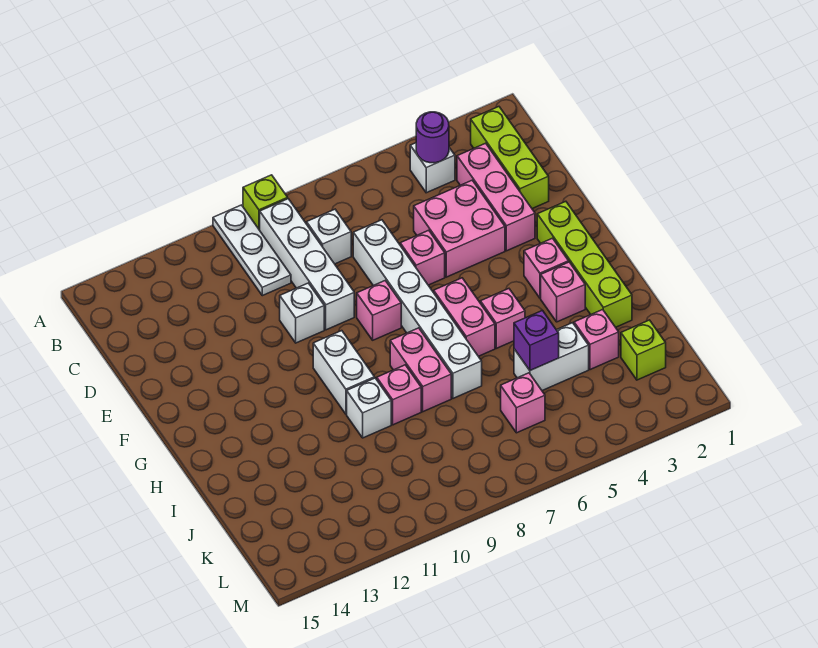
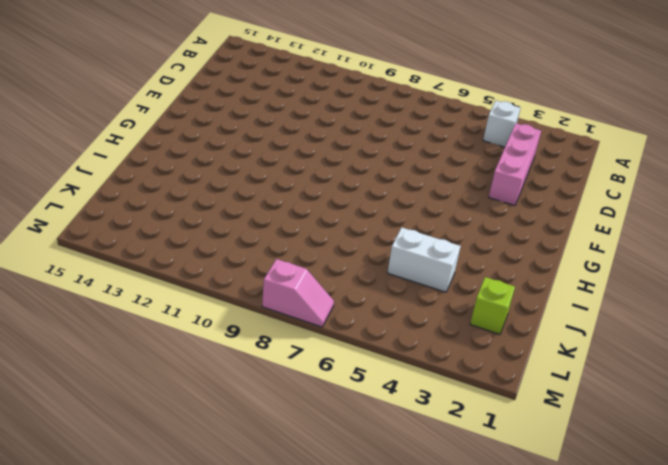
pink 1x2 slope [262,259,334,327] -> none
none -> lime 1x1 brick [243,175,288,230]
none -> white 1x3 plate [213,205,291,296]
none -> lime 1x3 brick [471,107,549,209]

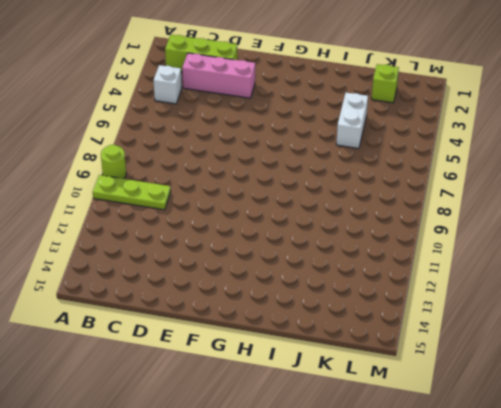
lime 1x1 round brick [101,145,126,179] -> lime 1x1 brick [243,175,288,230]
lime 1x3 plate [93,175,171,210] -> white 1x3 plate [213,205,291,296]
none -> white 1x4 brick [260,199,354,330]
none -> white 1x1 brick [307,209,351,264]
none -> pink 2x2 brick [414,180,505,277]

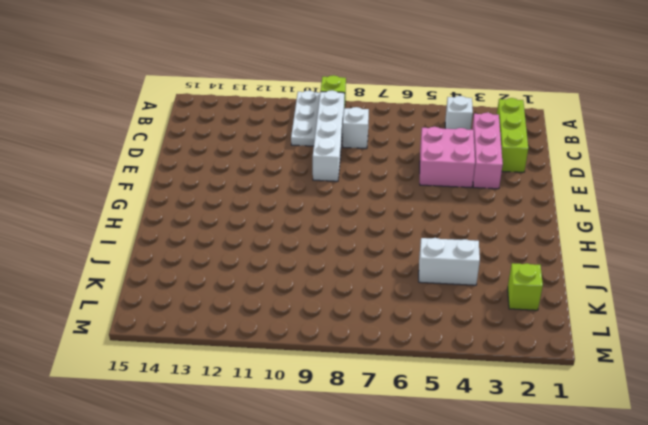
none -> white 1x6 brick [353,220,482,398]
none -> pink 1x1 brick [400,230,445,285]
none -> white 1x1 brick [280,283,324,343]

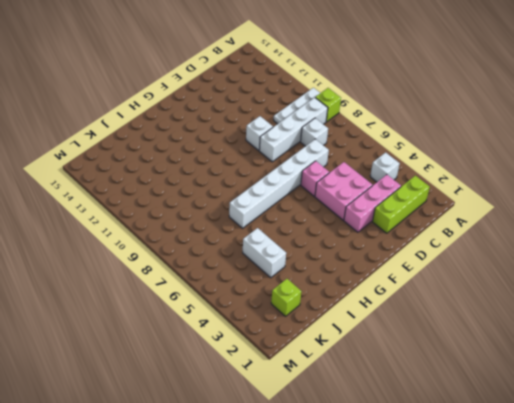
none -> lime 1x4 brick [537,201,632,327]
none -> pink 1x1 brick [357,281,401,340]
none -> pink 1x1 brick [524,238,569,298]

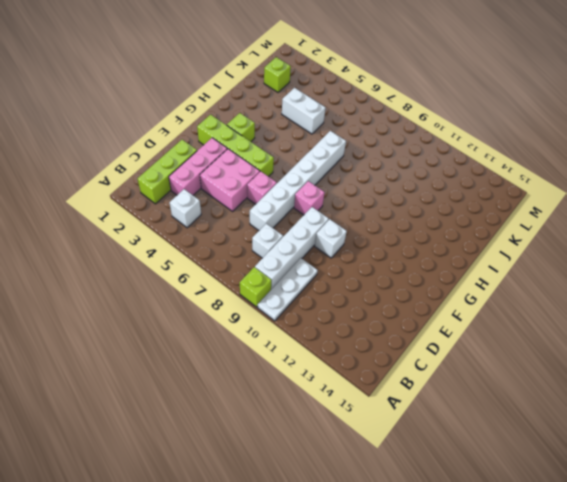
lime 1x4 brick [197,115,274,177] -> lime 1x4 brick turned to [537,201,632,327]
lime 1x1 brick [227,113,255,142] -> pink 1x1 brick [524,238,569,298]
none -> pink 1x2 brick [434,278,495,356]
none -> white 1x2 brick [313,331,375,414]
none -> pink 1x1 brick [541,262,585,322]

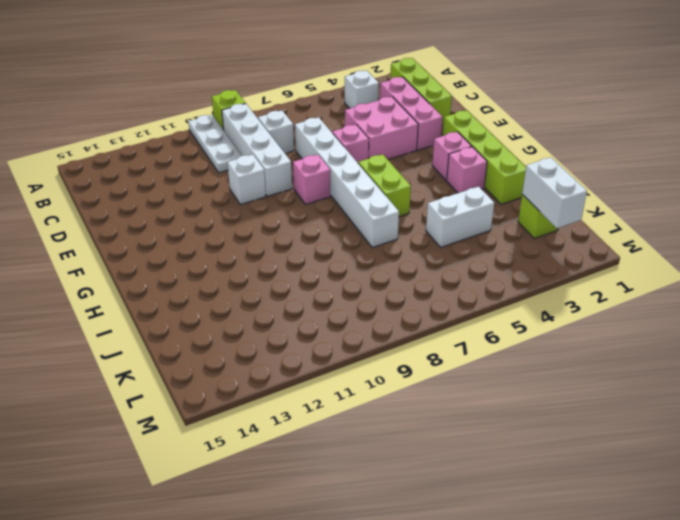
lime 1x2 brick [358,154,411,216] -> pink 1x2 brick [434,278,495,356]
white 1x2 brick [522,157,587,228] -> white 1x2 brick moved to [313,331,375,414]
none -> pink 1x1 brick [480,289,525,348]
none -> pink 1x2 brick [390,328,451,412]
none -> pink 1x1 brick [377,365,421,425]

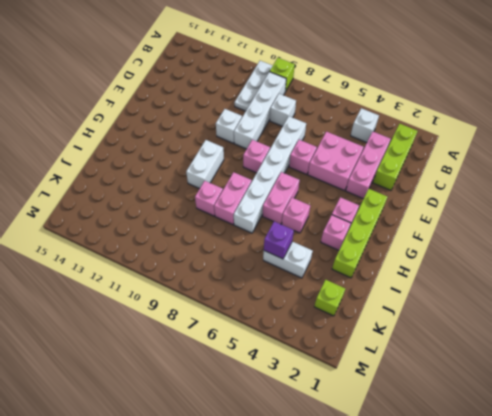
none -> white 1x1 brick [347,378,391,438]
none -> pink 1x1 brick [574,310,619,370]
none -> pink 1x1 brick [501,373,545,433]

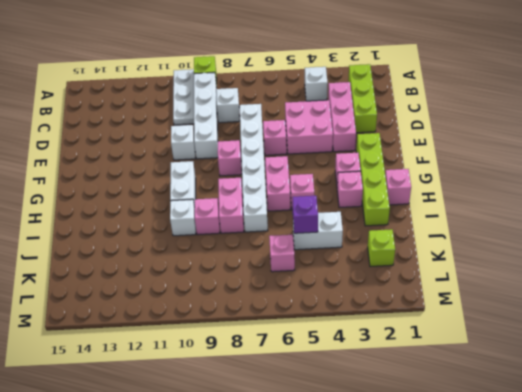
pink 1x1 brick [385,169,411,205] -> pink 1x1 brick moved to [574,310,619,370]
none -> purple 1x1 round brick [416,112,449,163]

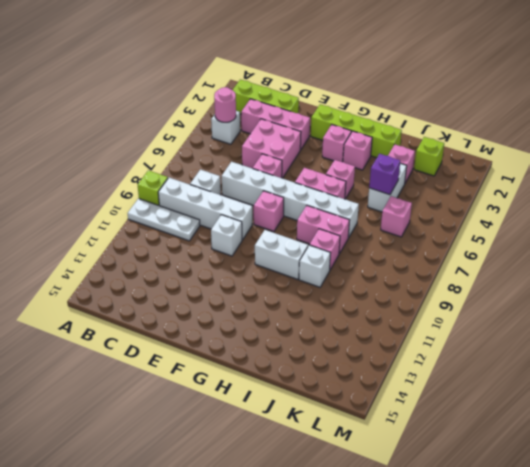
pink 1x1 round brick [214,87,236,122] -> purple 1x1 round brick [416,112,449,163]

